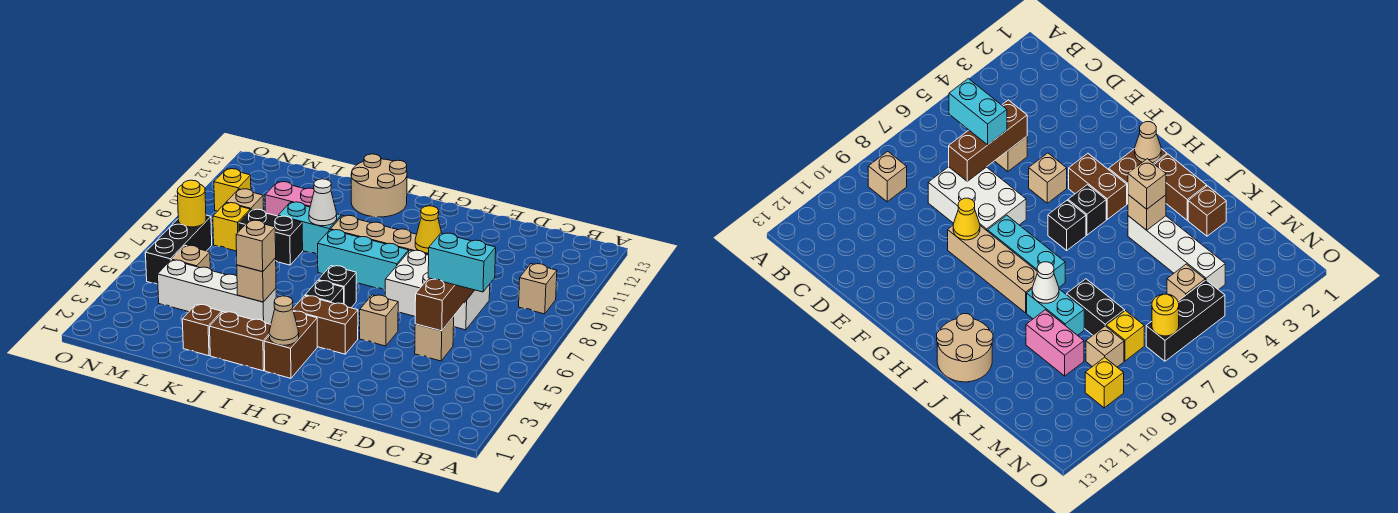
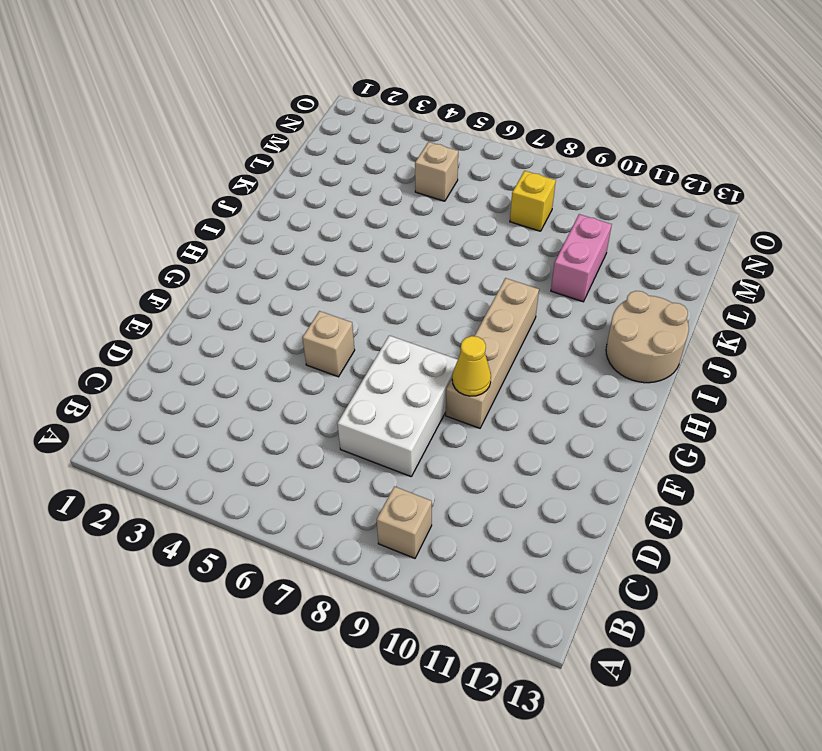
none -> tan 1x1 brick [415,317,454,361]
none -> brown 1x2 brick [293,296,358,354]
none -> cyan 1x3 brick [318,230,409,290]
none -> brown 1x2 brick [264,311,317,378]

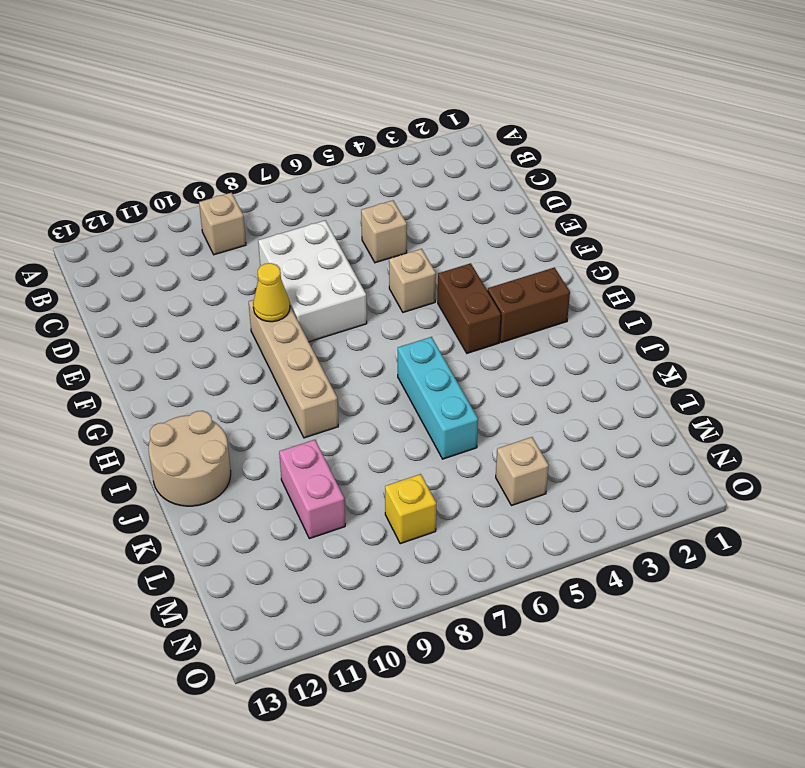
cyan 1x3 brick [398,337,478,459] -> cyan 1x3 brick moved to [318,230,409,290]
none -> black 1x1 brick [305,281,344,304]
none -> black 1x1 brick [318,266,356,308]
none -> brown 1x2 brick [210,312,271,371]
none -> white 1x4 brick [158,260,276,324]

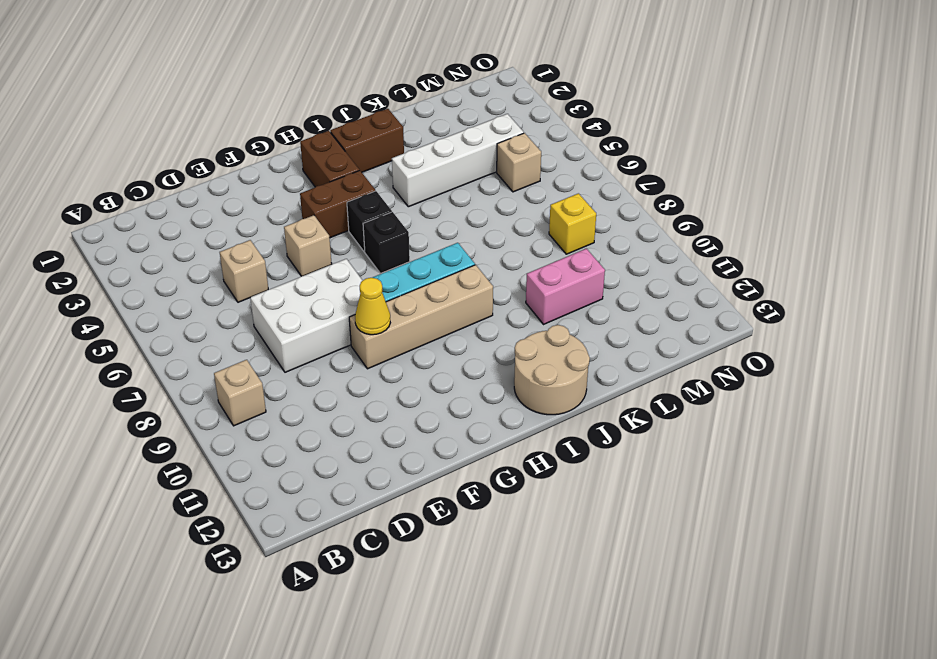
none -> cyan 1x2 brick [278,202,341,255]
none -> brown 1x1 brick [182,304,222,356]
none -> black 1x2 brick [239,209,303,265]
none -> tan 1x1 brick [226,189,264,211]

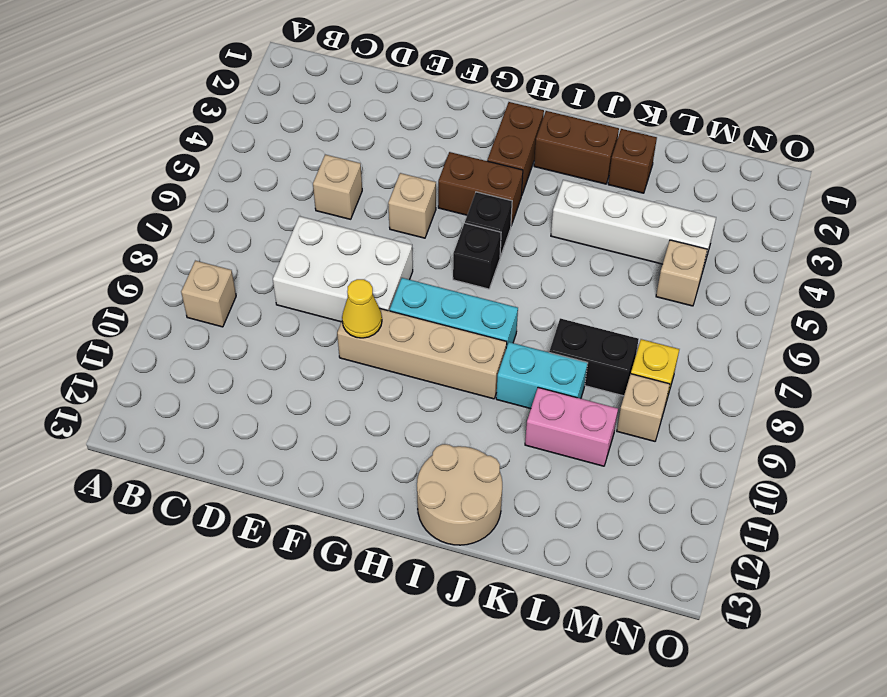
none -> black 1x3 brick [146,215,212,284]
none -> yellow 1x1 brick [214,169,251,211]
none -> brown 1x3 brick [415,278,474,331]
none -> tan 1x1 cone [269,296,299,345]

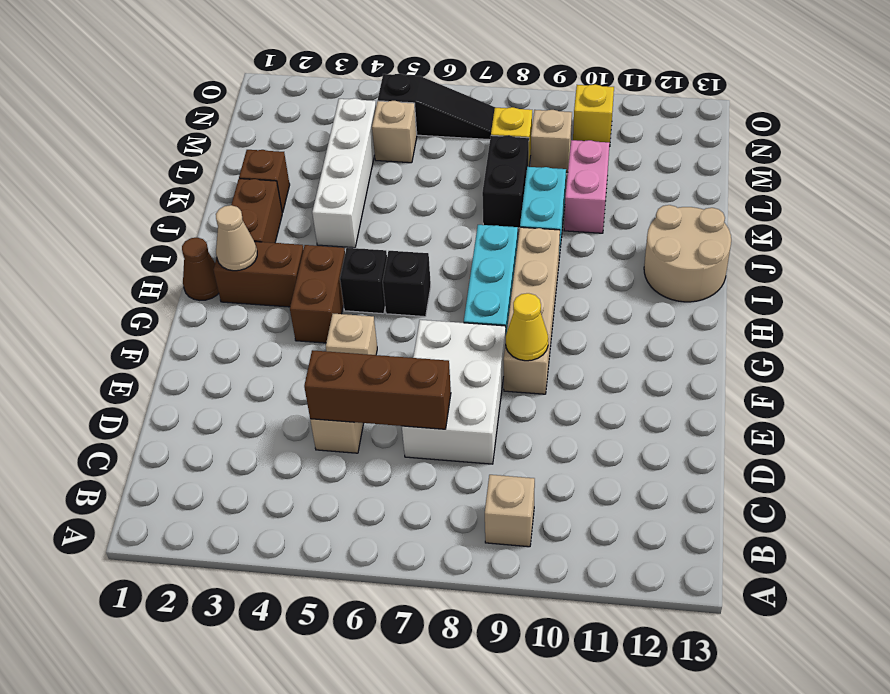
brown 1x1 cone [182,238,219,300] -> none
black 1x3 slope [378,74,496,140] -> black 1x3 brick [146,215,212,284]
none -> tan 1x1 brick [237,258,276,302]
none -> white 1x1 cone [309,179,337,226]
none -> yellow 1x1 round brick [177,180,206,227]
none -> cyan 1x2 brick [428,233,496,292]

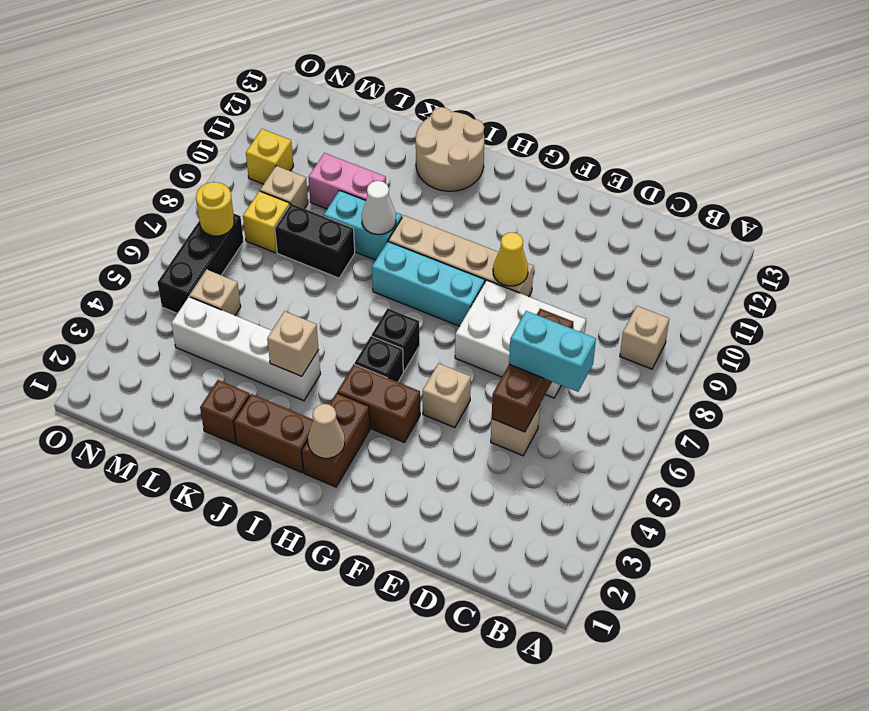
none -> tan 1x1 brick [236,220,276,272]

